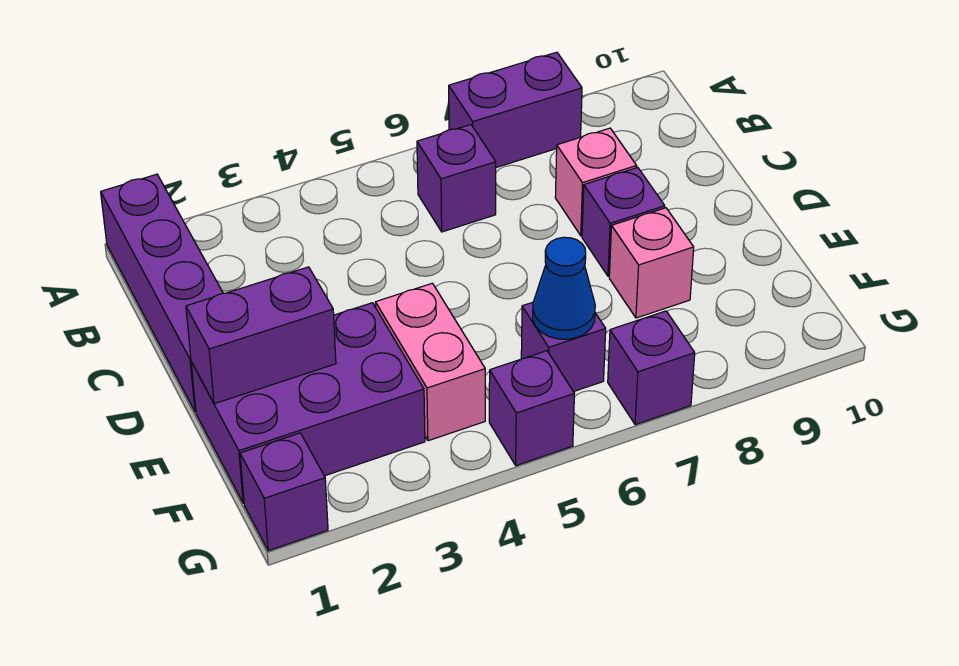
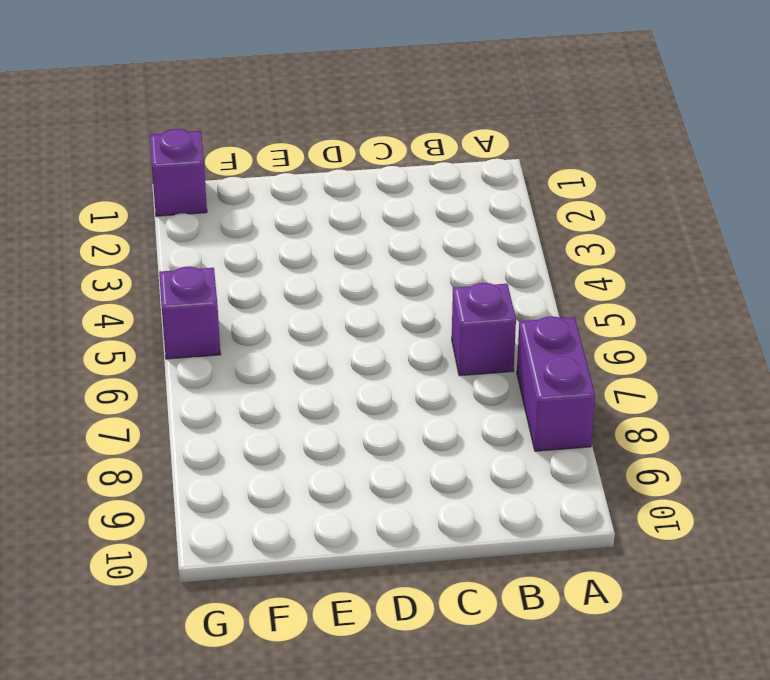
none -> purple 1x4 brick [101,174,223,412]
none -> pink 1x1 brick [555,128,637,236]
none -> purple 1x1 brick [582,168,665,276]

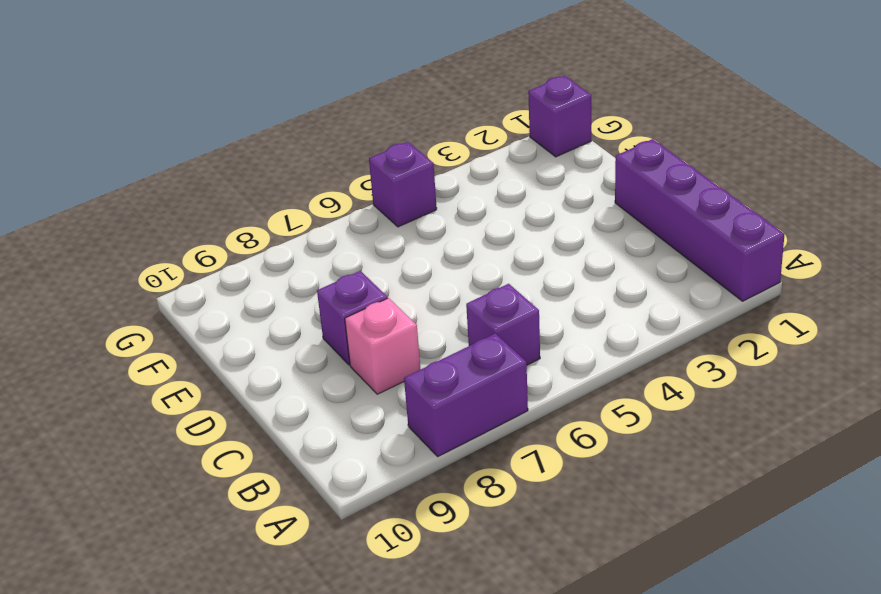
none -> purple 2x3 brick [191,303,425,503]
none -> pink 1x2 brick [375,283,485,441]
none -> pink 1x1 brick [609,208,694,318]

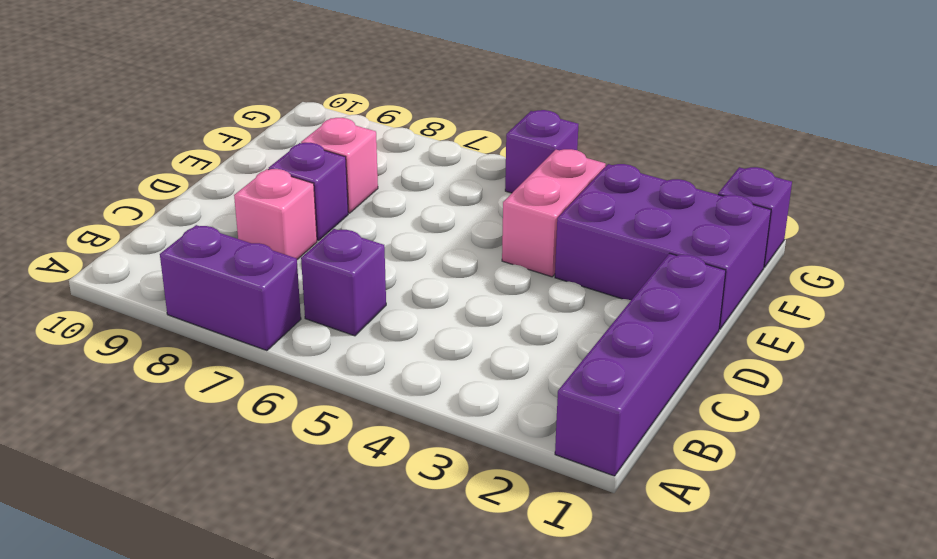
none -> purple 1x1 brick [521,302,606,392]
none -> purple 1x1 brick [608,311,695,425]
none -> purple 1x2 brick [186,267,336,404]

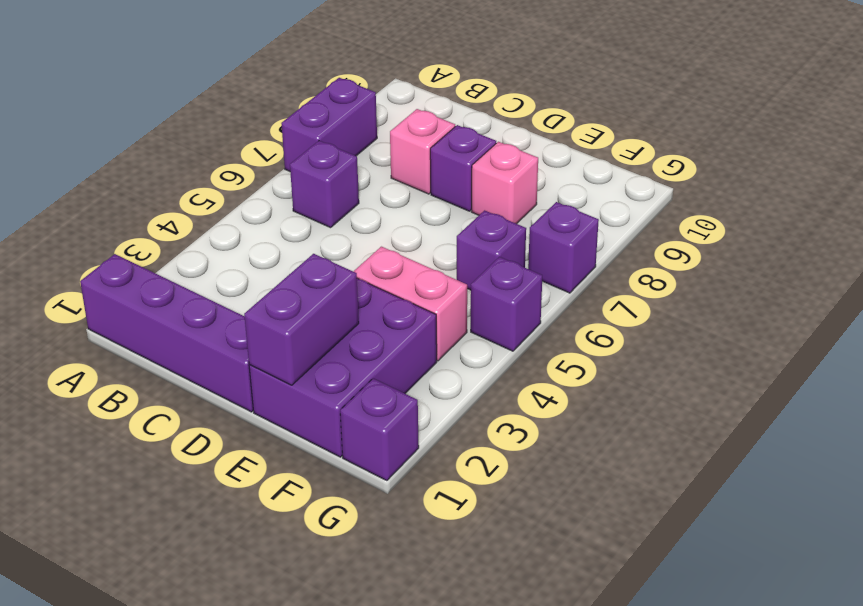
none -> blue 1x1 cone [533,237,595,339]

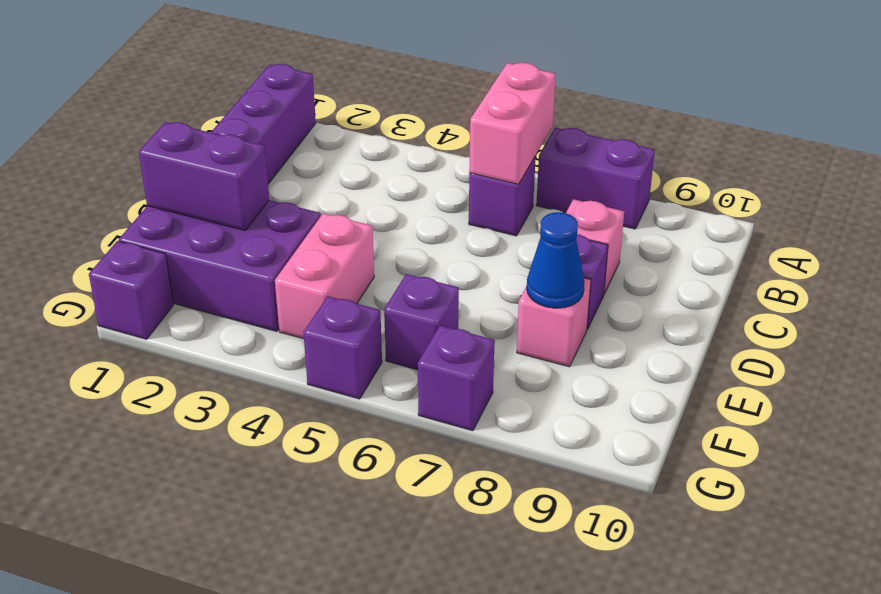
pink 1x2 brick [469,63,556,184] -> none
blue 1x1 cone [527,212,584,308] -> blue 1x1 cone moved to [533,237,595,339]

